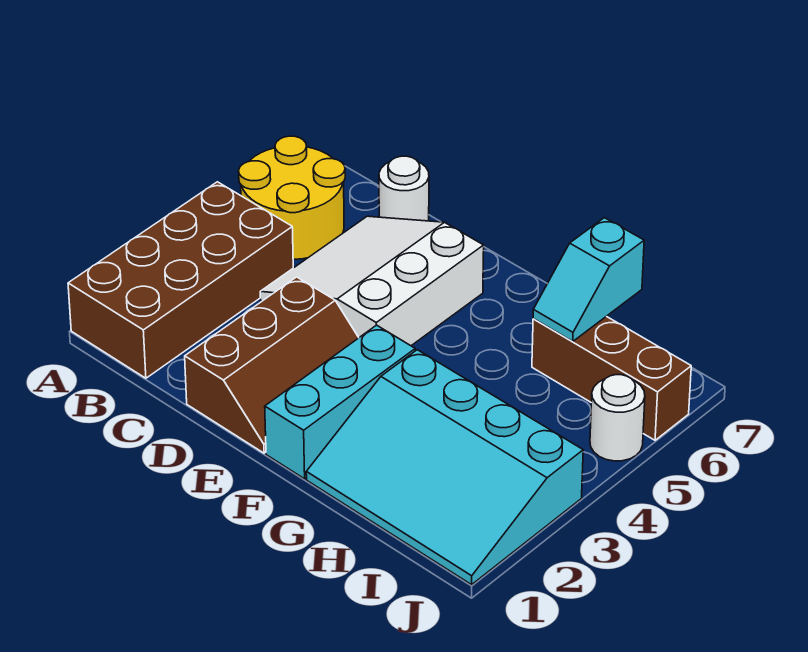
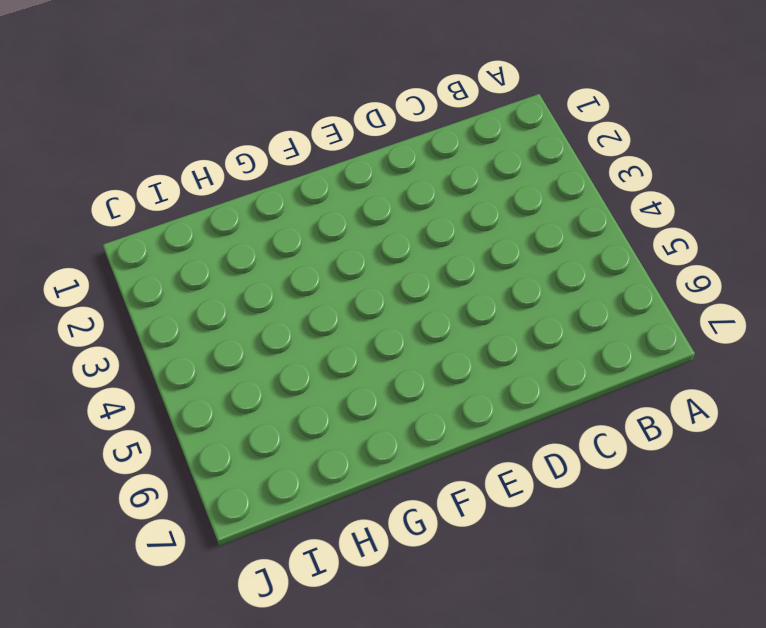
none -> brown 2x4 brick [68,182,293,378]
none -> yellow 2x2 round brick [239,136,345,259]

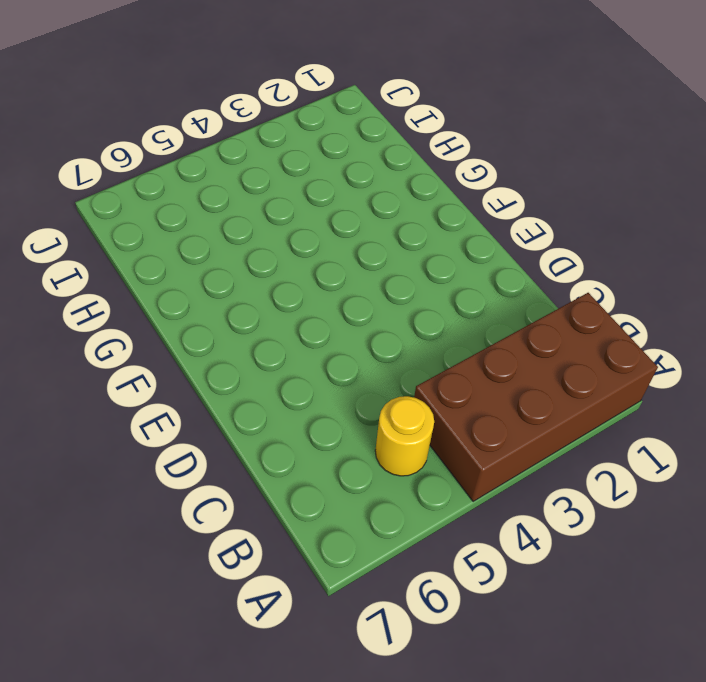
yellow 1x1 round brick [375,396,434,476] -> yellow 2x2 round brick [239,136,345,259]
none -> white 3x3 slope [260,216,484,346]
none -> white 1x1 round brick [379,156,429,221]

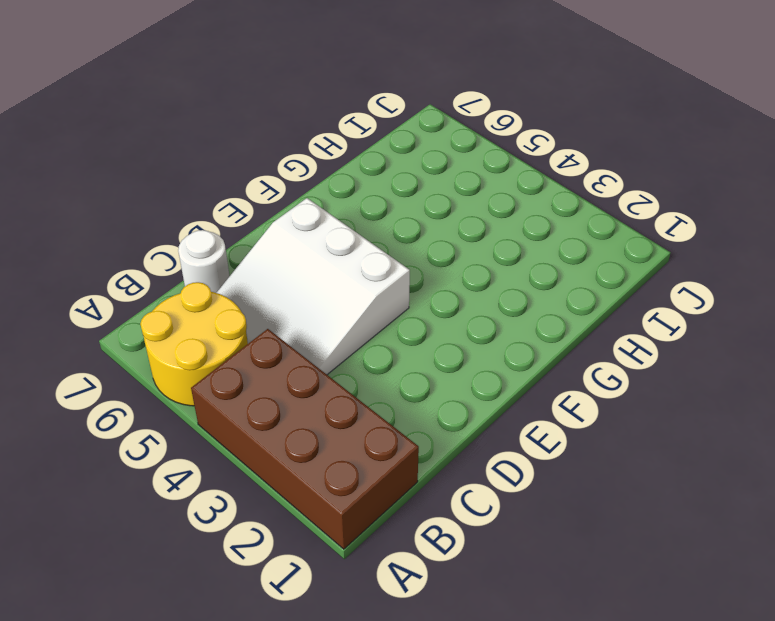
none -> brown 2x3 slope [185,277,359,453]
none -> cyan 1x3 brick [265,325,415,479]

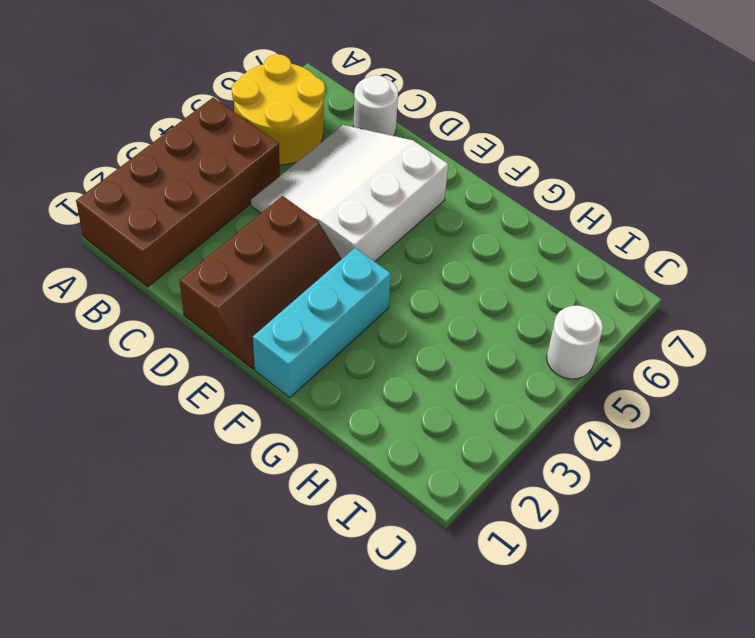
none -> cyan 3x4 slope [306,350,583,585]
none -> brown 1x3 brick [532,316,691,440]

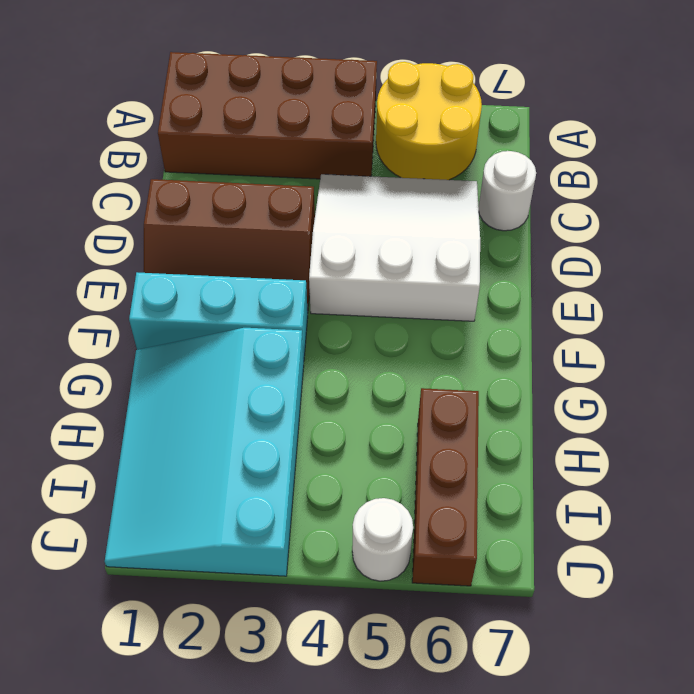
none -> cyan 1x2 slope [533,218,644,341]

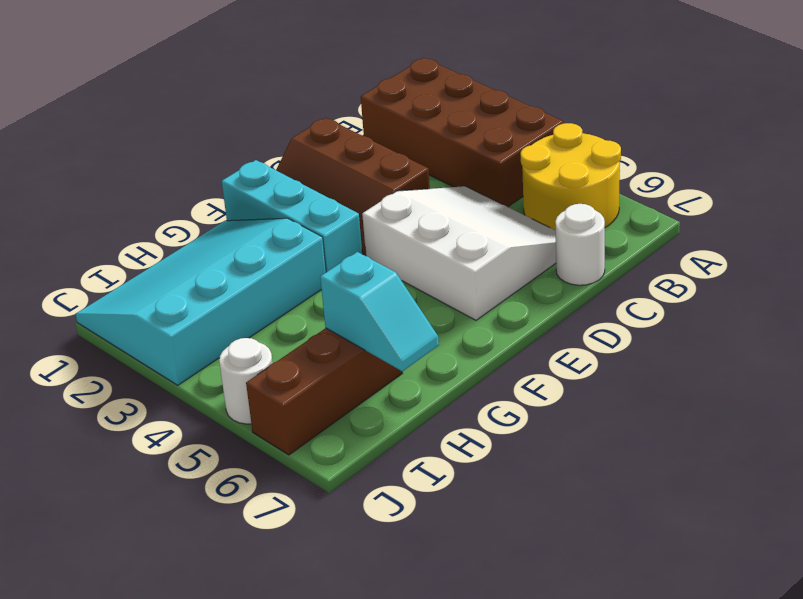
cyan 1x2 slope [320,252,439,371] -> cyan 1x2 slope turned to [533,218,644,341]

